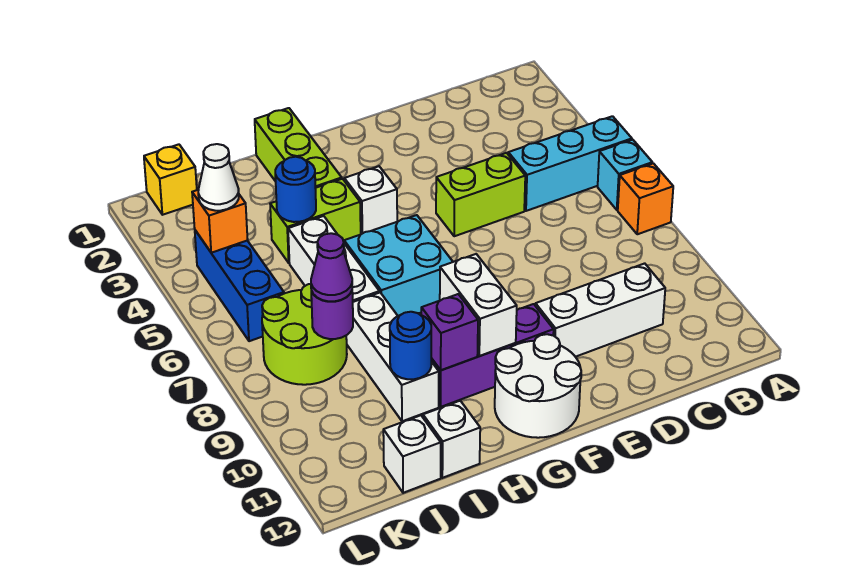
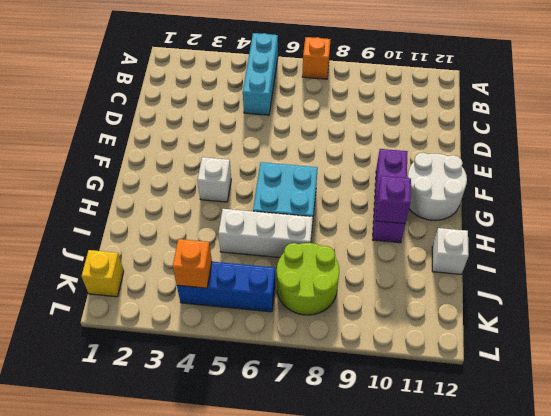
none -> cyan 1x1 brick [598,140,652,210]
none -> white 1x3 brick [535,263,665,357]
none -> lime 1x2 brick [436,153,525,236]

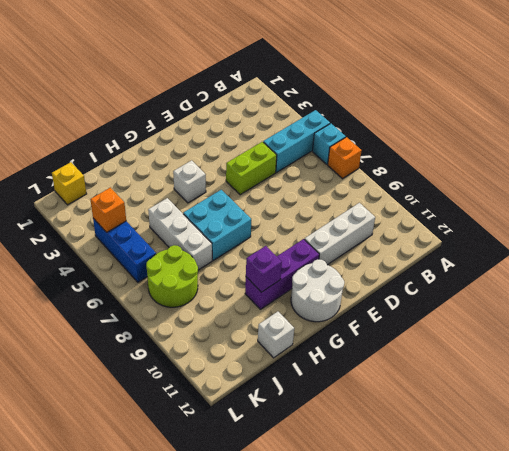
none -> lime 1x3 brick [255,108,342,188]
none -> lime 1x2 brick [270,179,361,263]
none -> white 1x3 brick [346,292,439,421]

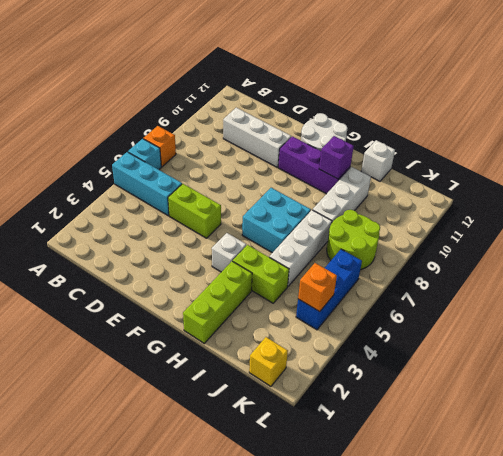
none -> white 1x1 brick [383,415,441,493]
none -> white 1x2 brick [440,254,517,356]
none -> blue 1x1 round brick [275,157,316,222]

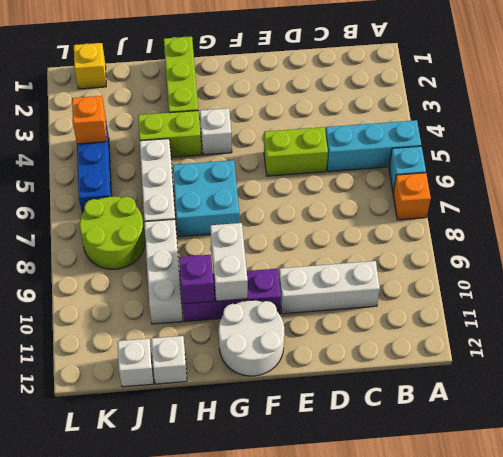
none -> blue 1x1 round brick [275,157,316,222]
none -> blue 1x1 round brick [390,312,431,379]
none -> purple 1x1 round brick [311,291,353,339]

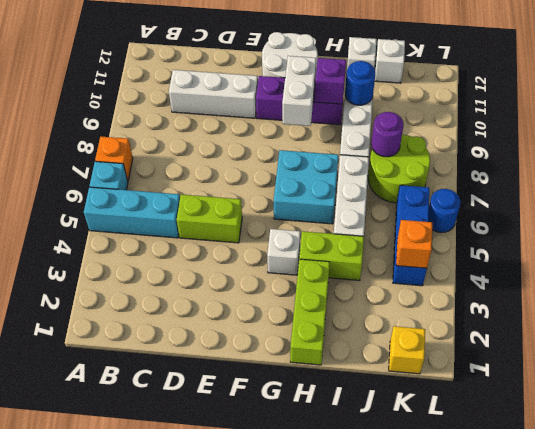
blue 1x1 round brick [428,189,460,233] -> blue 1x1 round brick moved to [275,157,316,222]
none -> purple 1x1 cone [311,233,352,301]
none -> white 1x1 cone [198,144,239,211]

